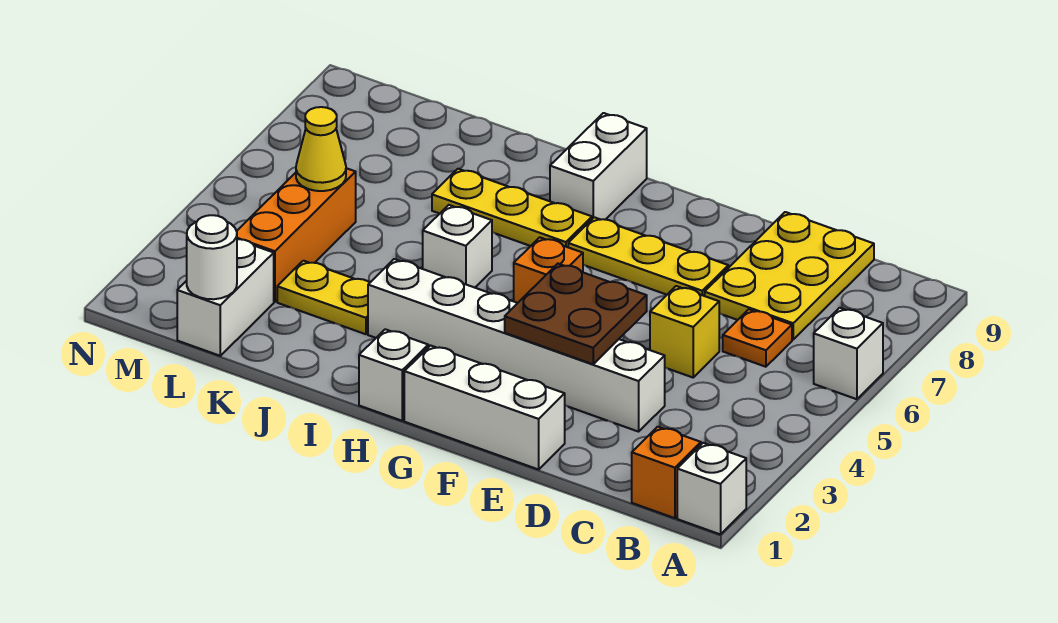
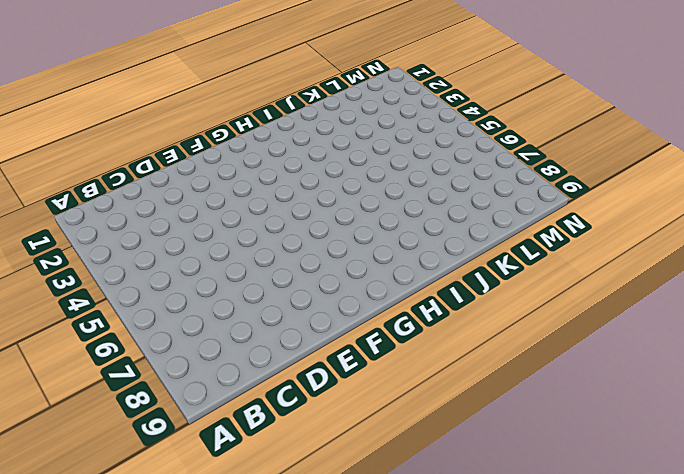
none -> white 1x1 brick [677,443,746,534]
none -> white 1x1 brick [814,308,883,399]
none -> orange 1x1 brick [632,427,701,518]

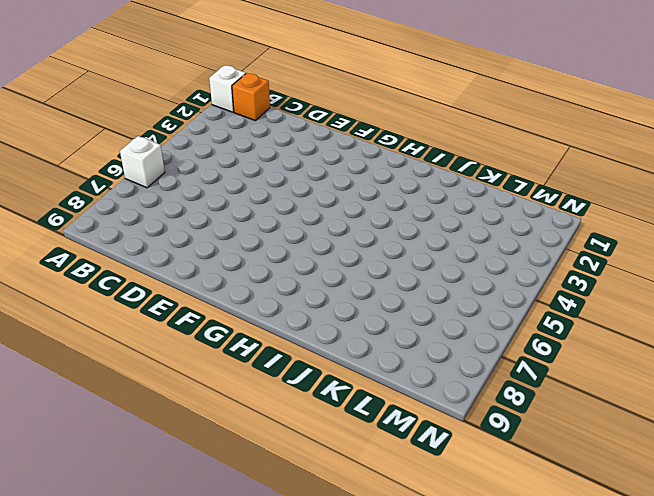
none -> orange 1x1 plate [723,309,792,367]
none -> yellow 2x3 plate [705,212,874,340]
none -> white 1x6 brick [368,259,665,432]

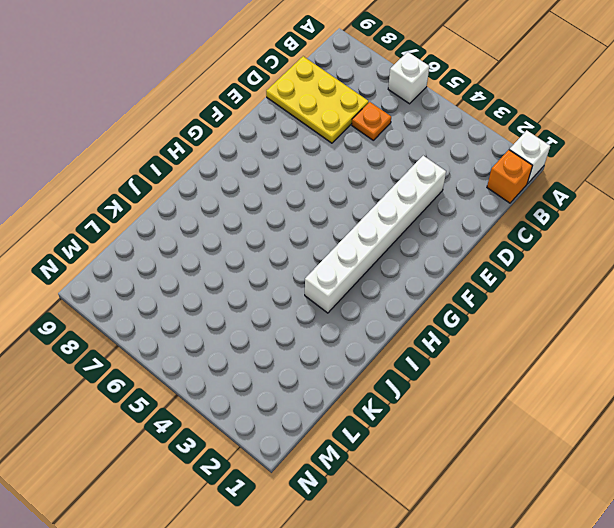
none -> yellow 1x1 brick [650,286,719,377]
none -> white 1x3 brick [404,346,565,469]
none -> yellow 1x3 plate [568,217,728,296]

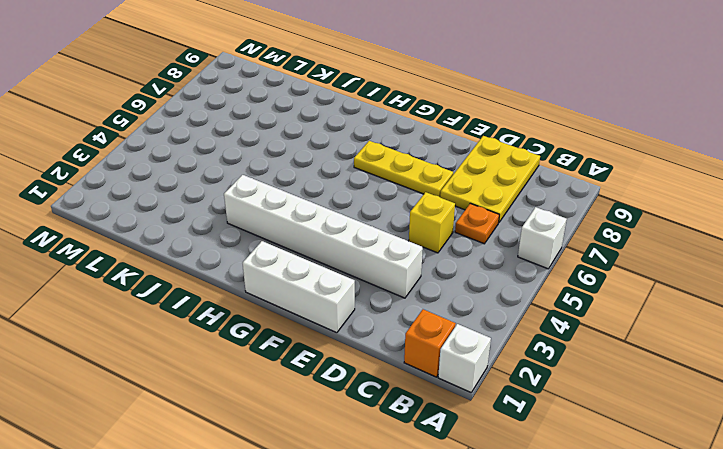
none -> orange 1x1 brick [514,237,583,303]
none -> white 1x1 brick [359,329,428,421]
none -> yellow 1x3 plate [432,169,592,247]

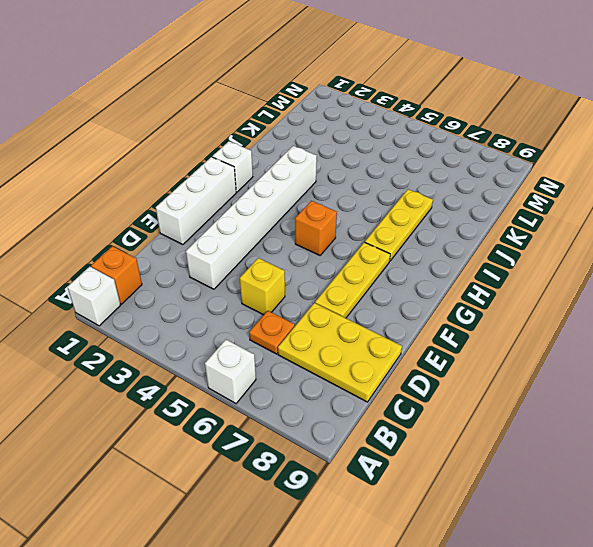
none -> white 1x2 brick [550,113,647,220]
none -> white 1x1 brick [423,205,492,288]
none -> yellow 1x2 plate [277,261,370,334]

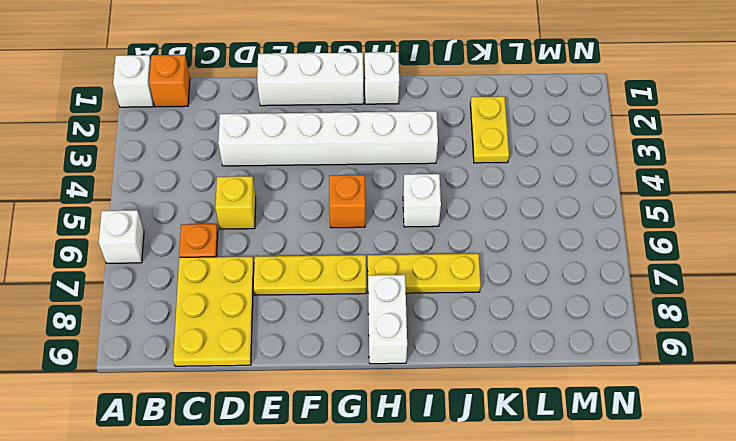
yellow 1x2 plate [470,96,509,163] -> yellow 1x2 plate turned to [277,261,370,334]
none -> white 1x2 brick [177,239,274,356]
none -> orange 1x3 brick [237,168,356,302]
none -> brown 2x2 plate [505,264,647,364]

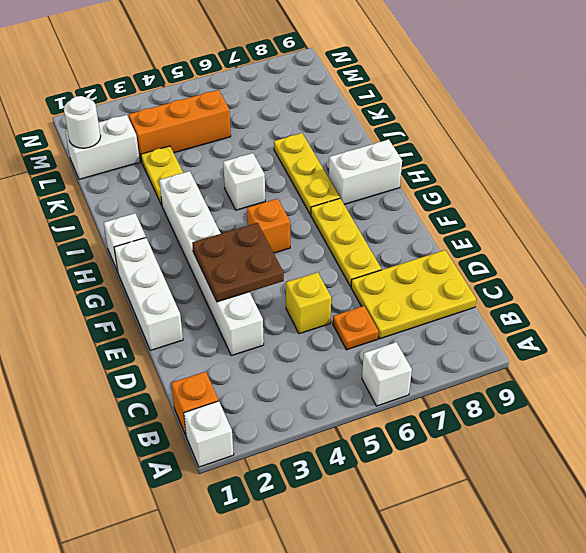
none -> yellow 1x1 cone [296,107,346,191]

